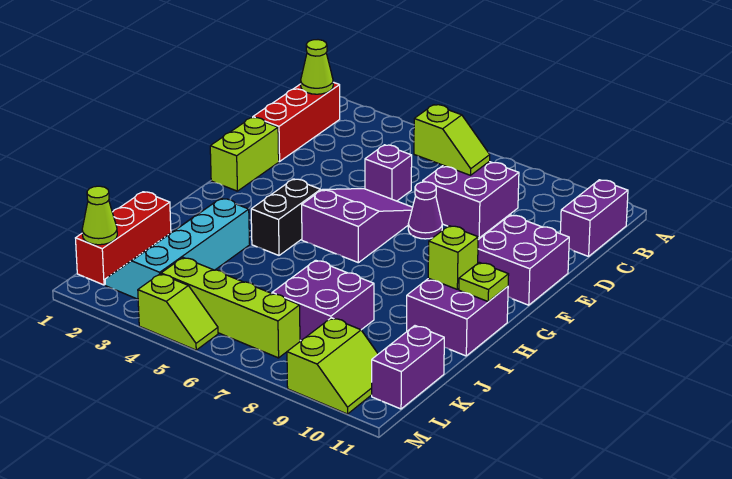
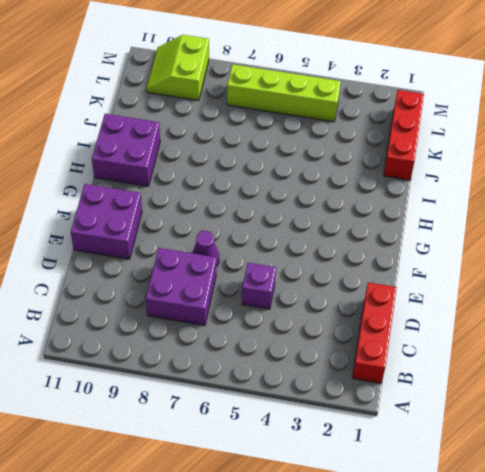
none -> purple 1x2 brick [560,180,628,256]
none -> lime 1x2 brick [210,117,279,191]
none -> purple 2x3 slope [302,189,413,263]

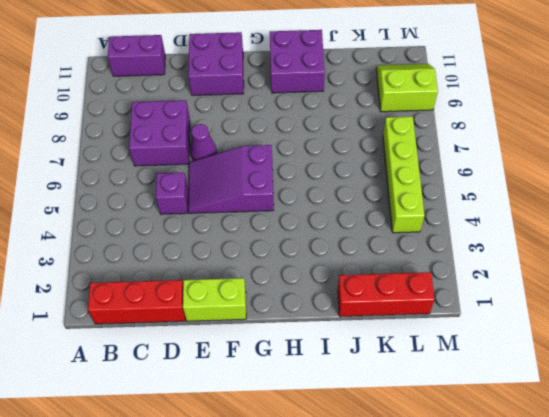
none -> black 1x2 brick [251,179,321,255]
none -> cyan 2x4 slope [105,198,250,299]
none -> purple 2x2 brick [272,260,374,341]

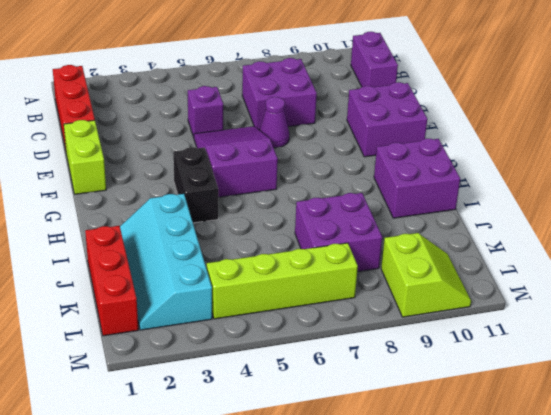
none -> purple 1x2 brick [372,326,444,409]
none -> lime 1x2 slope [138,274,218,350]
none -> lime 1x1 cone [301,40,333,94]

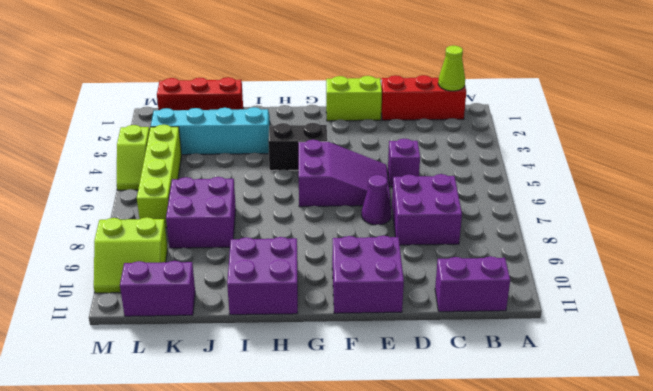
none -> lime 1x2 slope [414,105,490,175]
none -> lime 1x1 brick [428,226,478,289]
none -> lime 1x1 plate [459,262,509,302]

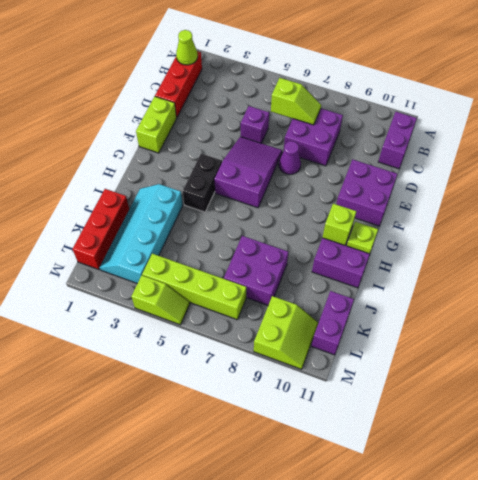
none -> lime 1x1 cone [82,186,117,245]

